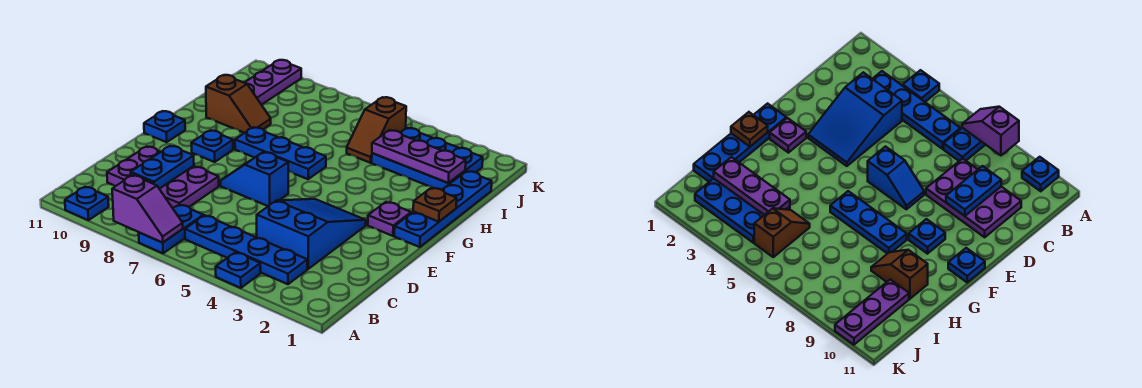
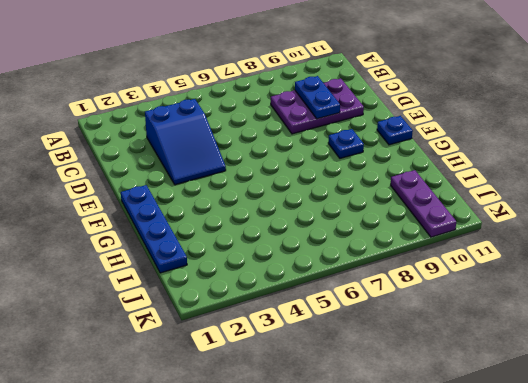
none -> blue 1x1 plate [216,252,261,288]
none -> blue 1x2 plate [139,204,203,253]
none -> blue 1x1 plate [65,187,109,220]

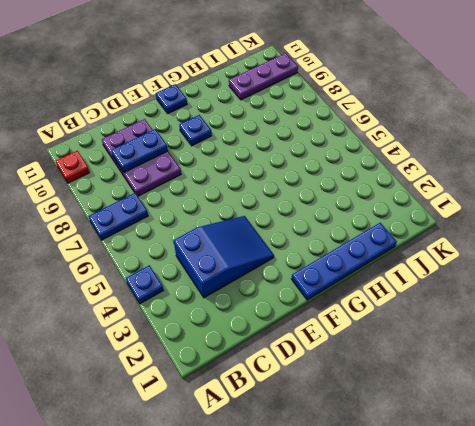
red 1x1 plate [56,151,90,183] -> blue 1x1 plate [65,187,109,220]
none -> blue 1x4 plate [185,215,307,284]
none -> blue 1x2 slope [221,152,288,206]
none -> purple 1x1 plate [368,202,411,236]

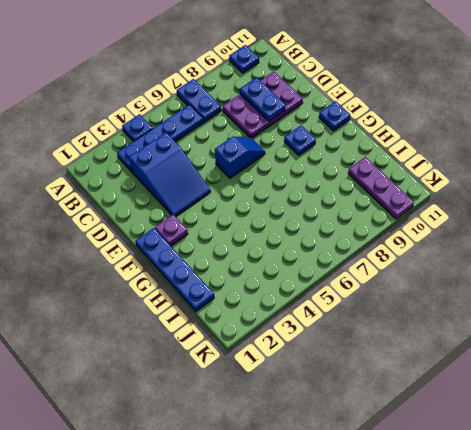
none -> blue 1x3 plate [235,127,326,179]
none -> brown 1x2 slope [206,75,271,133]
none -> blue 2x3 plate [372,128,483,190]

